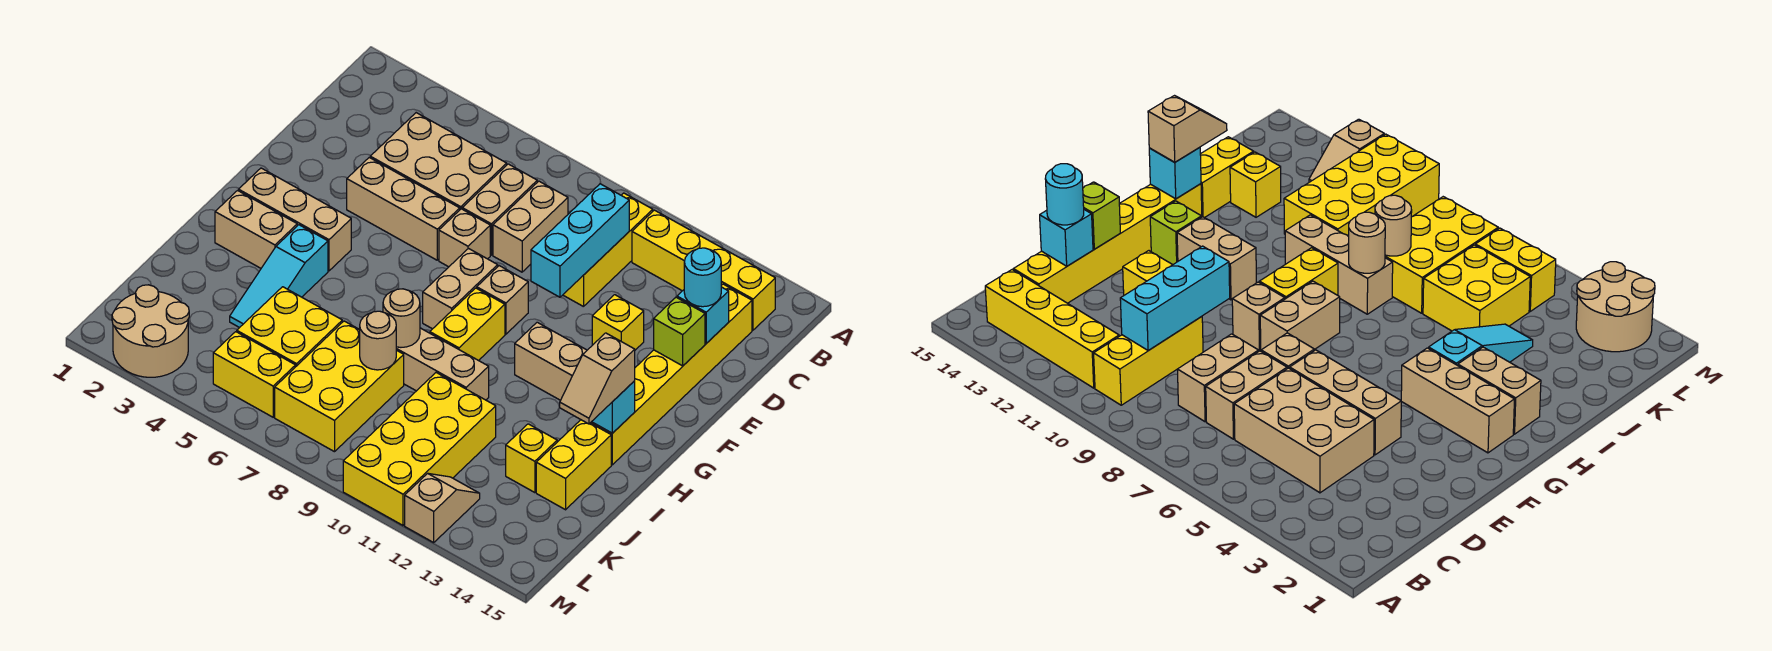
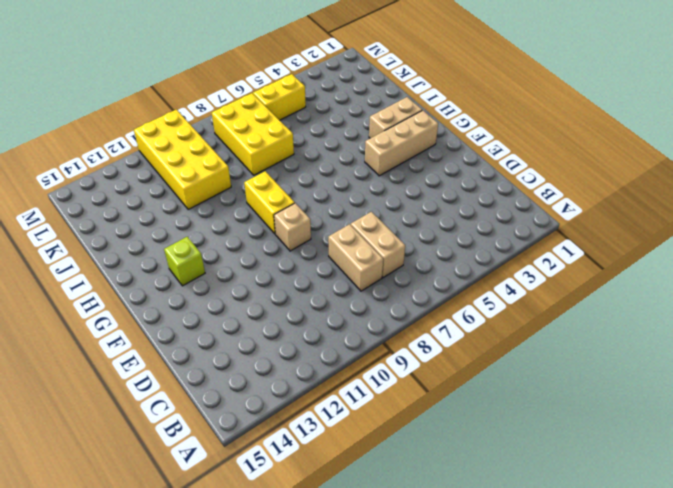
none -> yellow 1x3 brick [563,193,653,307]
none -> yellow 1x4 brick [632,210,775,330]
none -> tan 2x3 brick [370,113,507,209]
none -> yellow 1x6 brick [591,284,752,465]

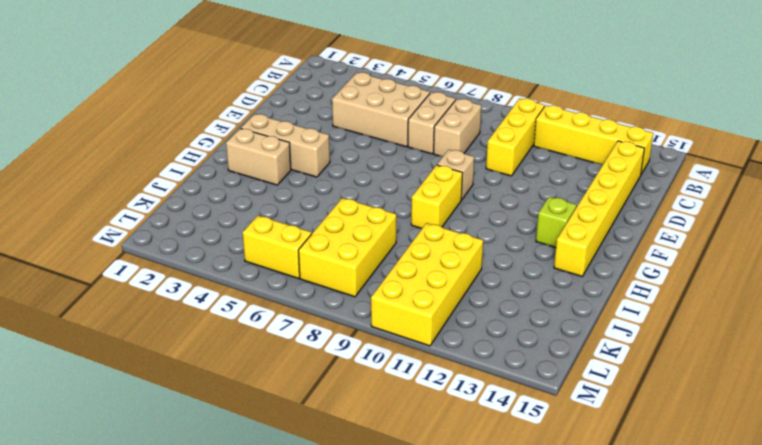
none -> tan 1x3 brick [347,157,460,260]
none -> tan 1x1 brick [439,209,490,267]
none -> yellow 1x1 brick [592,295,644,350]
none -> tan 1x2 brick [423,249,498,329]

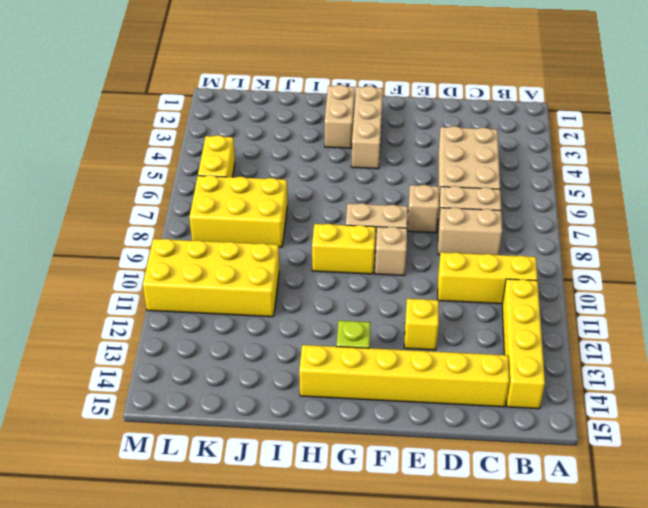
none -> tan 1x3 brick [347,157,460,260]
none -> tan 1x2 brick [515,322,587,400]
none -> cyan 1x3 slope [230,225,328,328]
none -> tan 1x3 brick [396,328,489,400]

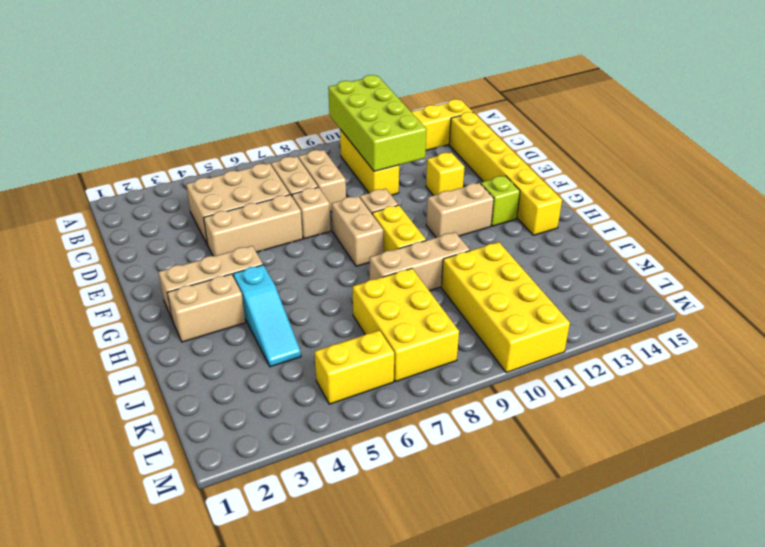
lime 2x4 brick [328,75,427,171] -> cyan 1x3 brick [531,184,629,297]
none -> yellow 1x2 brick [536,420,611,510]
none -> yellow 2x2 brick [237,287,342,366]
none -> yellow 1x1 brick [506,424,557,493]
none -> tan 2x2 round brick [112,285,189,377]

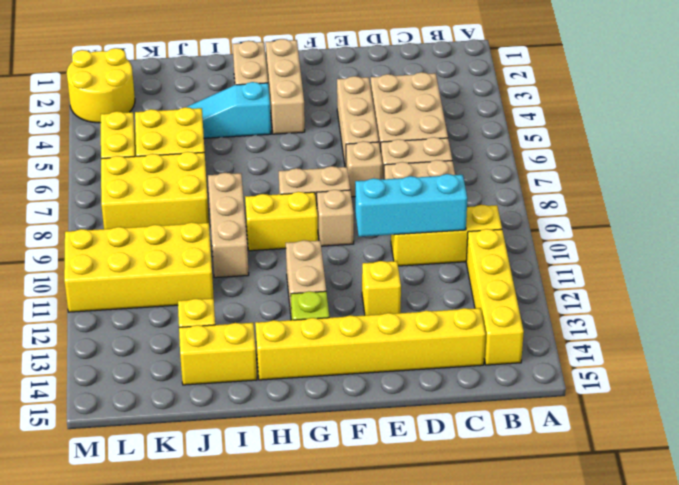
yellow 2x2 round brick [67,48,135,123] -> tan 2x2 round brick [112,285,189,377]
none -> tan 1x2 slope [405,473,480,542]
none -> cyan 1x1 brick [677,287,729,343]
none -> lime 1x1 brick [654,297,705,366]
none -> cyan 1x1 brick [592,381,635,433]

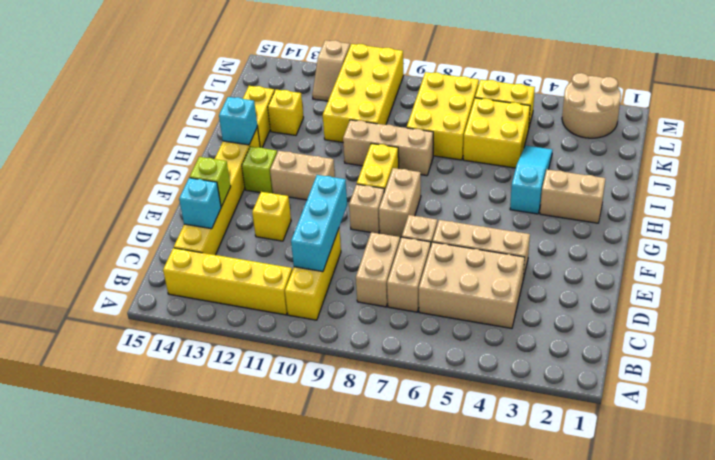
none -> tan 1x3 brick [239,168,351,271]
none -> tan 1x1 round brick [383,289,420,347]
none -> tan 1x1 round brick [360,311,396,370]
none -> cyan 1x1 round brick [684,248,721,307]

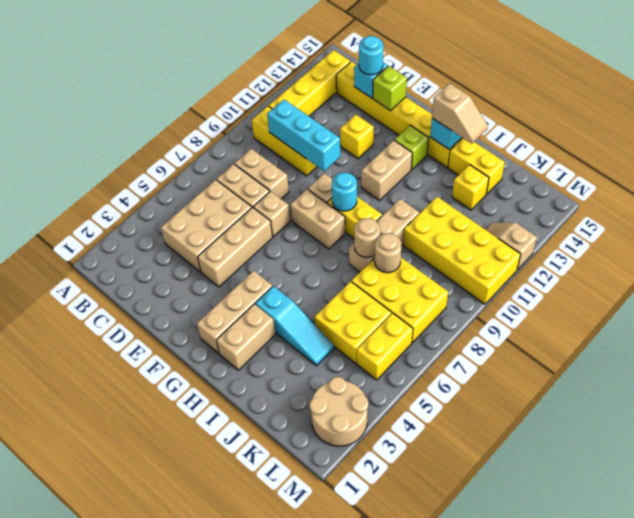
cyan 1x1 round brick [332,173,357,211] -> none

